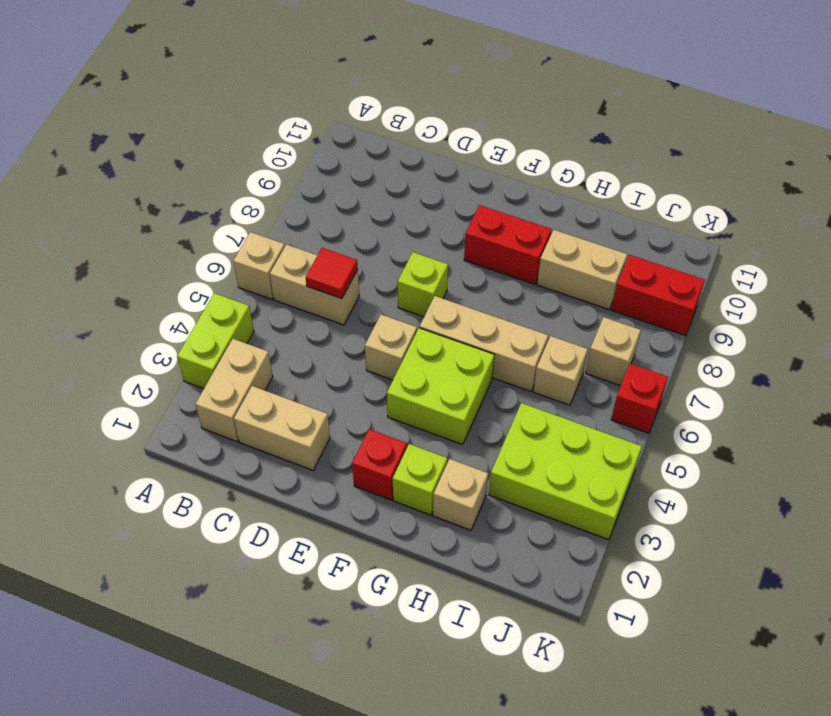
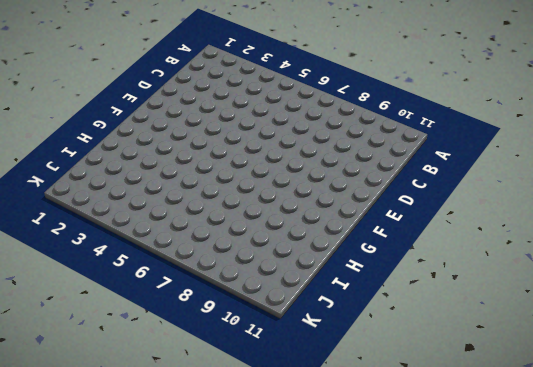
none -> lime 1x2 brick [177,293,254,389]
none -> tan 1x1 brick [233,232,285,299]
none -> tan 1x2 brick [195,339,273,442]

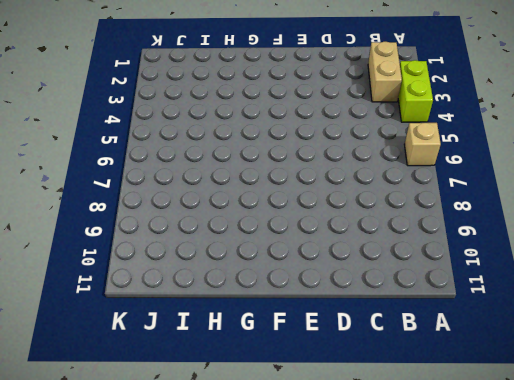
none -> tan 1x2 brick [270,245,359,325]
none -> tan 1x2 brick [234,386,330,470]
none -> tan 1x1 brick [365,315,417,380]

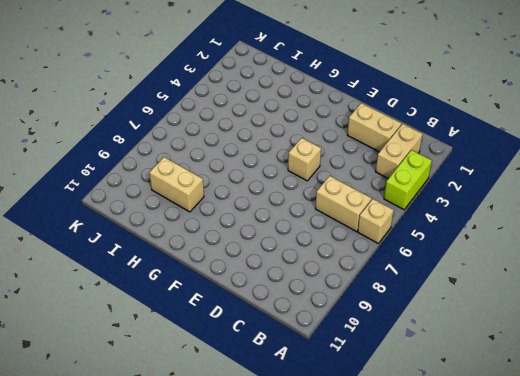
none -> lime 1x1 brick [398,252,448,317]
none -> red 1x1 brick [352,429,407,500]
none -> lime 2x2 brick [387,328,494,445]

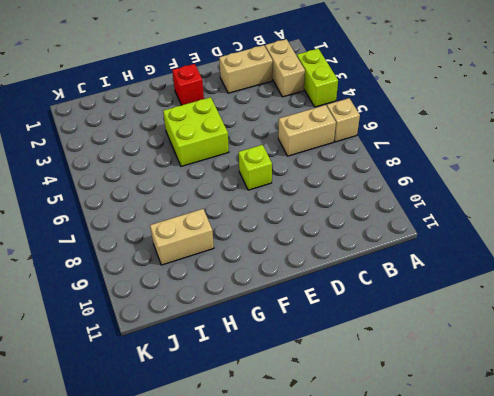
none -> tan 1x1 brick [365,315,417,380]
none -> tan 1x3 brick [420,296,548,391]
none -> red 1x2 brick [464,205,552,284]

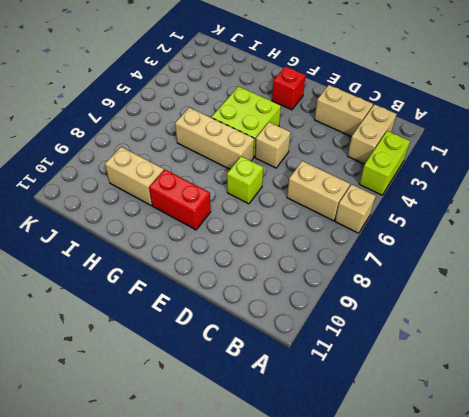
none -> lime 1x1 brick [393,444,447,515]
none -> tan 1x1 brick [433,459,488,530]
none -> lime 2x3 brick [489,403,642,540]

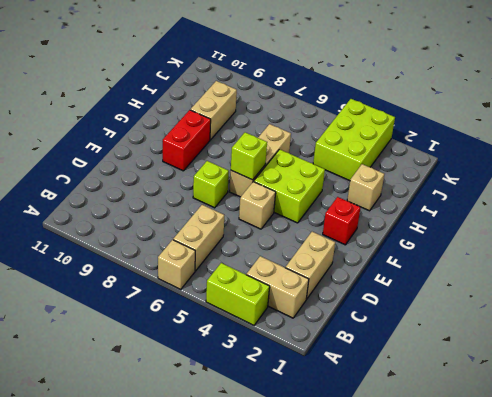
lime 1x1 brick [231,132,267,180] -> lime 1x1 brick moved to [393,444,447,515]
none -> tan 1x1 brick [533,336,588,405]
none -> tan 1x1 brick [586,317,641,386]
none -> red 1x2 brick [612,255,705,336]

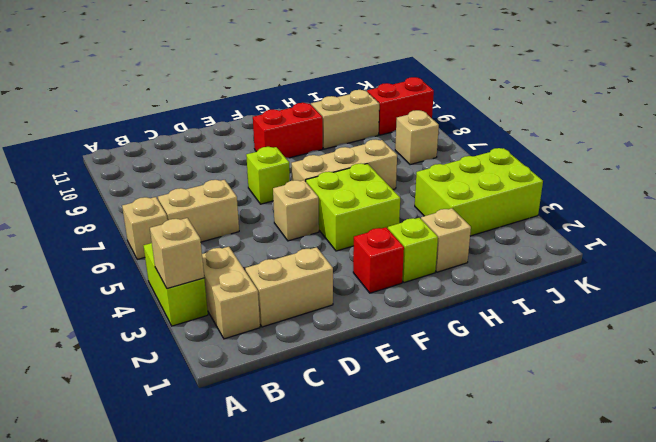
tan 1x1 brick [150,218,204,288] -> tan 1x1 brick moved to [533,336,588,405]
none -> red 1x1 brick [611,364,668,433]
none -> red 1x1 tile [306,248,358,299]

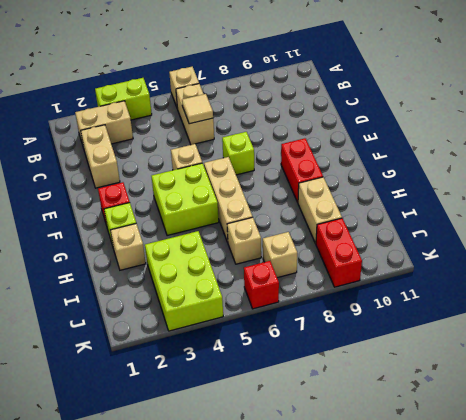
tan 1x1 tile [182,94,213,124] -> red 1x1 tile [306,248,358,299]

